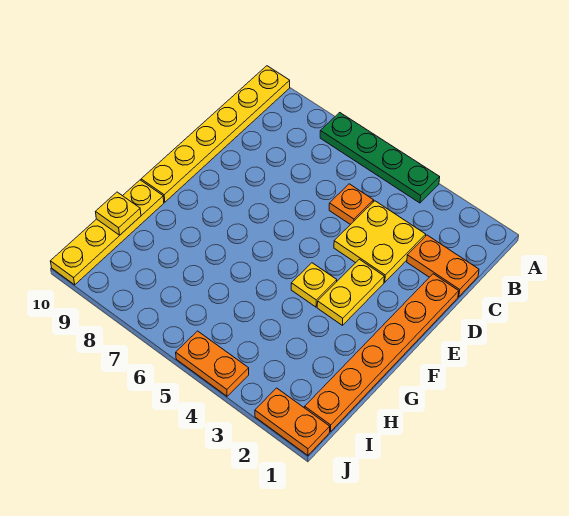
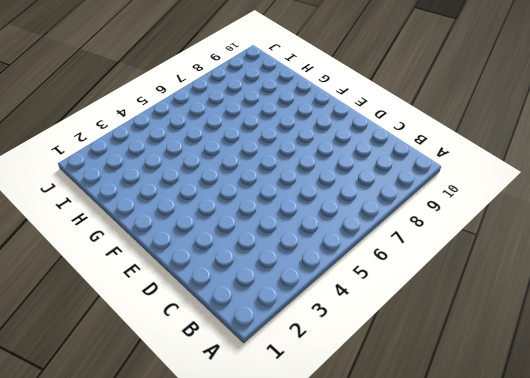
none -> green 1x4 plate [320,113,440,203]
none -> yellow 1x6 plate [141,66,290,202]
none -> orange 1x2 plate [407,235,479,297]

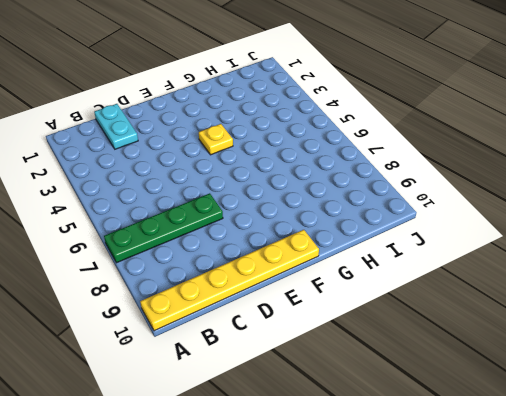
green 1x4 plate [104,193,223,263] -> green 1x4 plate turned to [320,113,440,203]
cyan 1x2 plate [94,104,138,149] -> orange 1x2 plate [407,235,479,297]
none -> yellow 2x2 plate [334,201,426,282]
none -> orange 1x1 plate [329,184,374,225]
none -> orange 1x6 plate [305,274,459,432]

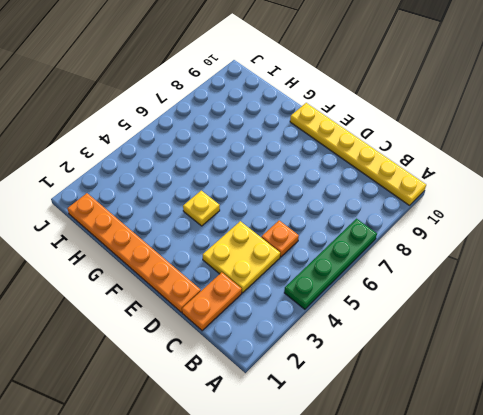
none -> yellow 1x2 plate [317,259,384,325]
none -> yellow 1x4 plate [50,180,164,285]
none -> orange 1x2 plate [255,388,330,455]

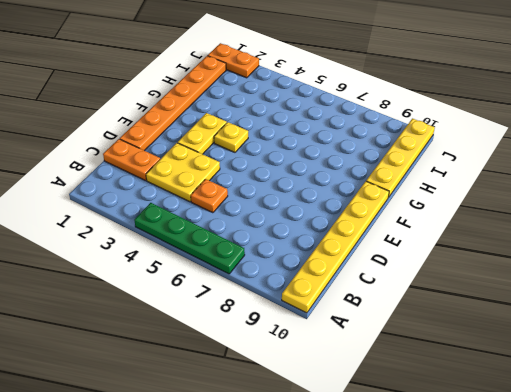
none -> orange 1x2 plate [176,331,249,396]
none -> yellow 1x1 plate [96,192,141,235]

